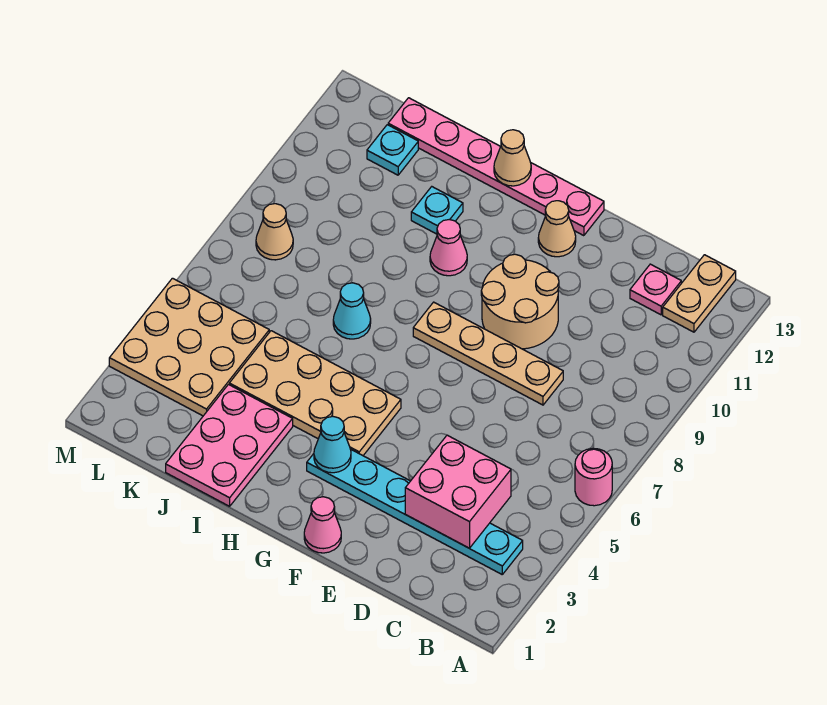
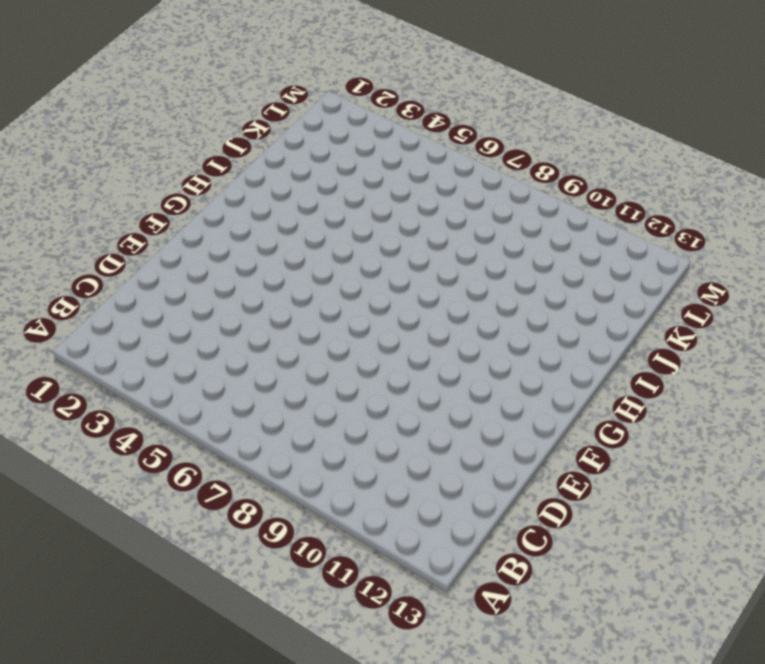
none -> pink 1x1 round brick [575,448,612,506]
none -> cyan 1x6 plate [307,449,523,574]
none -> tan 1x2 plate [663,255,736,332]

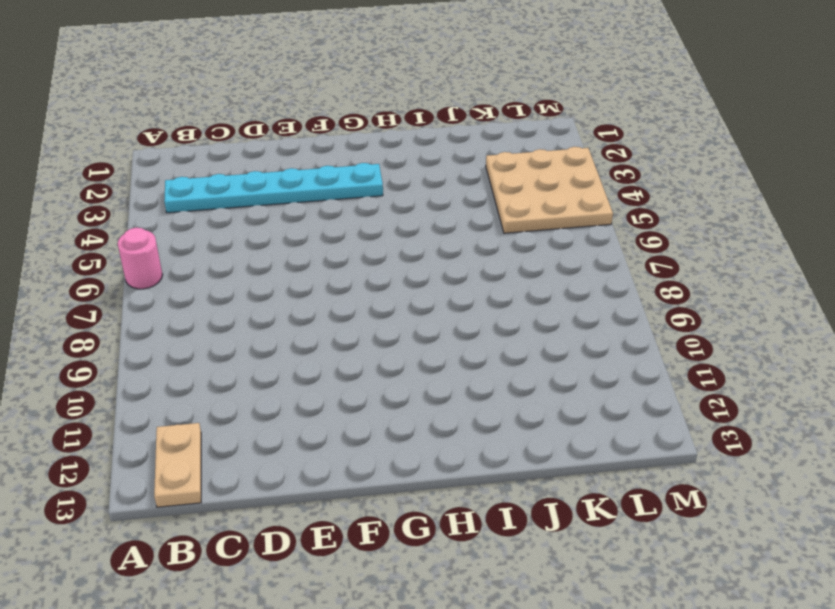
none -> pink 1x1 plate [630,264,681,315]
none -> tan 1x4 plate [413,302,563,405]
none -> tan 2x2 round brick [481,254,559,349]

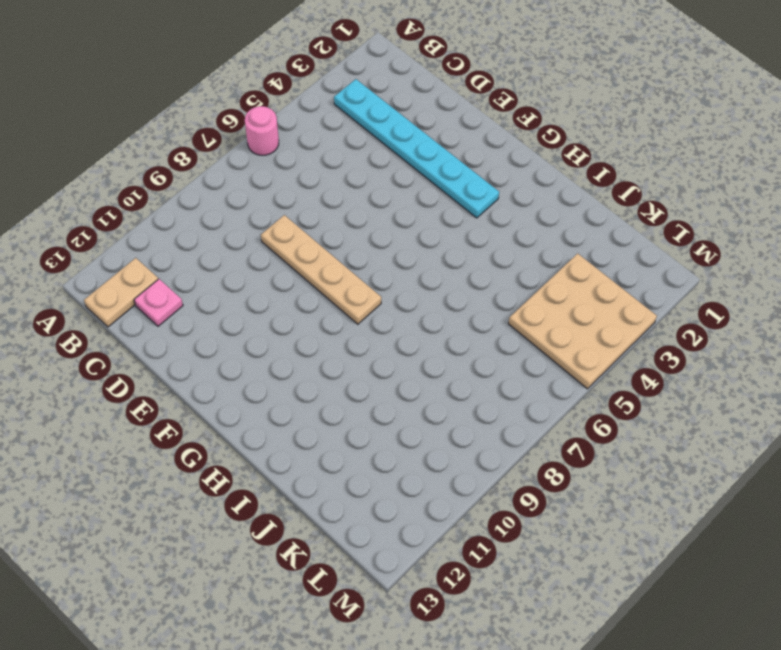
none -> tan 2x2 round brick [481,254,559,349]
none -> pink 1x1 cone [304,497,341,553]
none -> tan 1x1 cone [538,201,576,257]

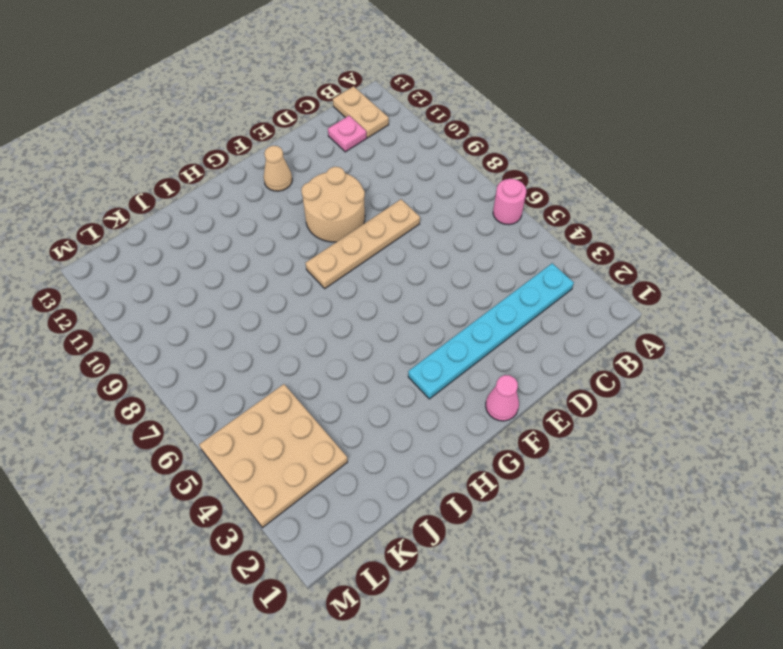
none -> pink 1x6 plate [388,98,604,236]
none -> tan 2x4 plate [229,331,401,455]
none -> pink 1x1 cone [430,220,467,276]

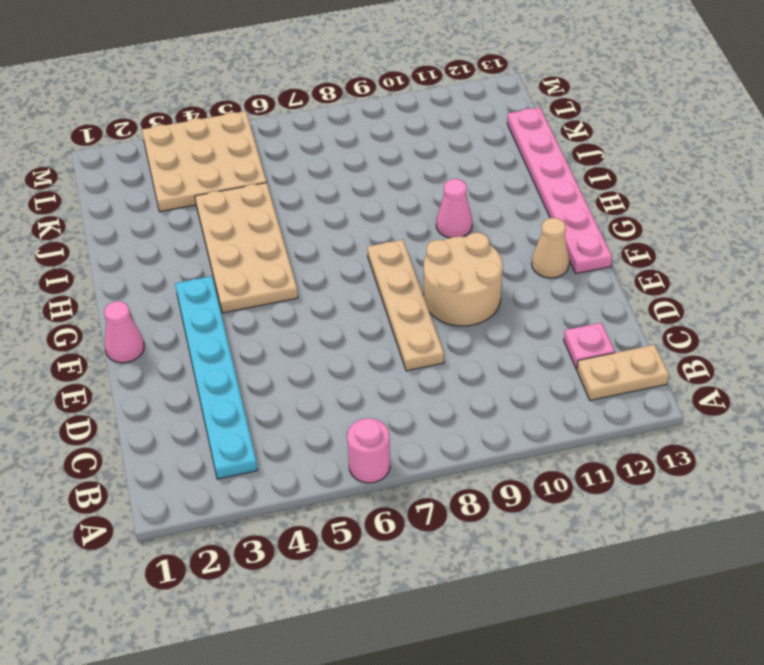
none -> pink 2x3 plate [166,385,293,506]
none -> cyan 1x1 cone [333,283,371,339]
none -> cyan 1x1 plate [411,187,463,234]

